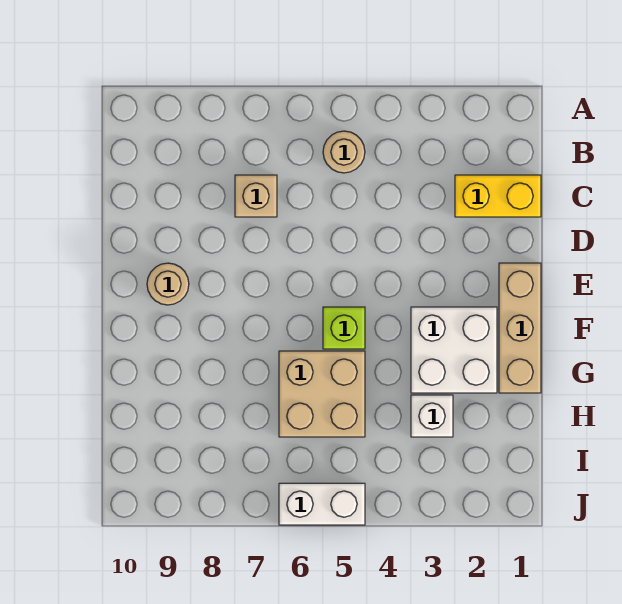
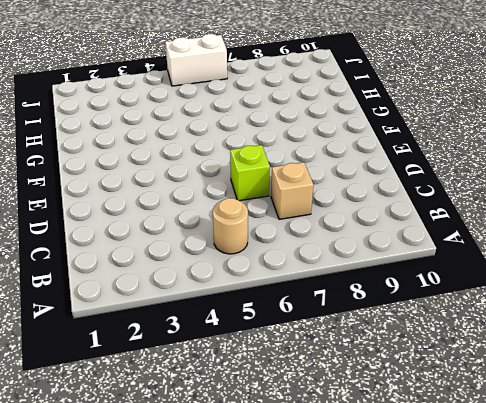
lime 1x1 brick [230,145,270,201] -> lime 1x1 brick moved to [323,307,365,349]
none -> yellow 1x2 brick [455,175,541,217]
none -> tan 1x3 brick [499,263,541,393]

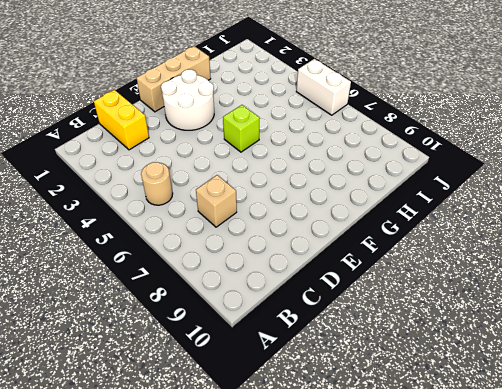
white 2x2 round brick [161,69,214,130] -> white 2x2 brick [411,307,497,393]
none -> tan 1x1 round brick [147,263,189,305]
none -> tan 2x2 brick [279,351,365,437]

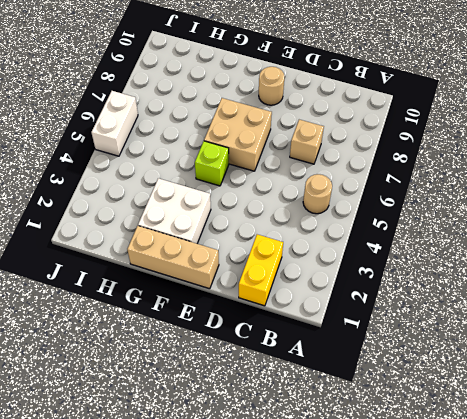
tan 2x2 brick [204,98,272,171] -> tan 2x2 brick moved to [279,351,365,437]
none -> white 1x1 brick [411,395,453,437]

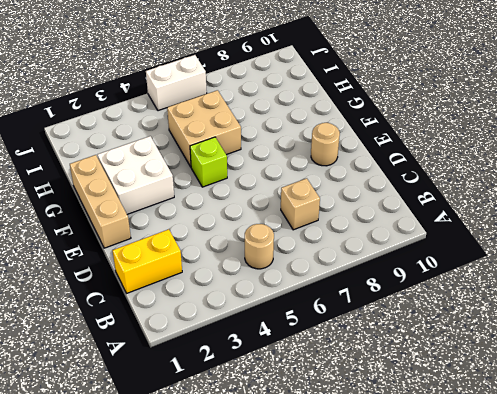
none -> white 1x1 brick [411,395,453,437]

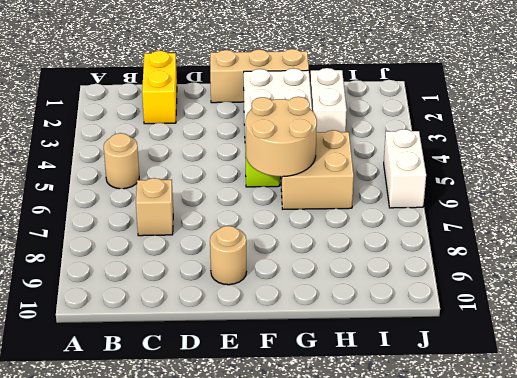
tan 2x2 round brick [246,97,317,177] -> none
white 1x2 brick [310,68,347,132] -> white 1x1 brick [411,395,453,437]

